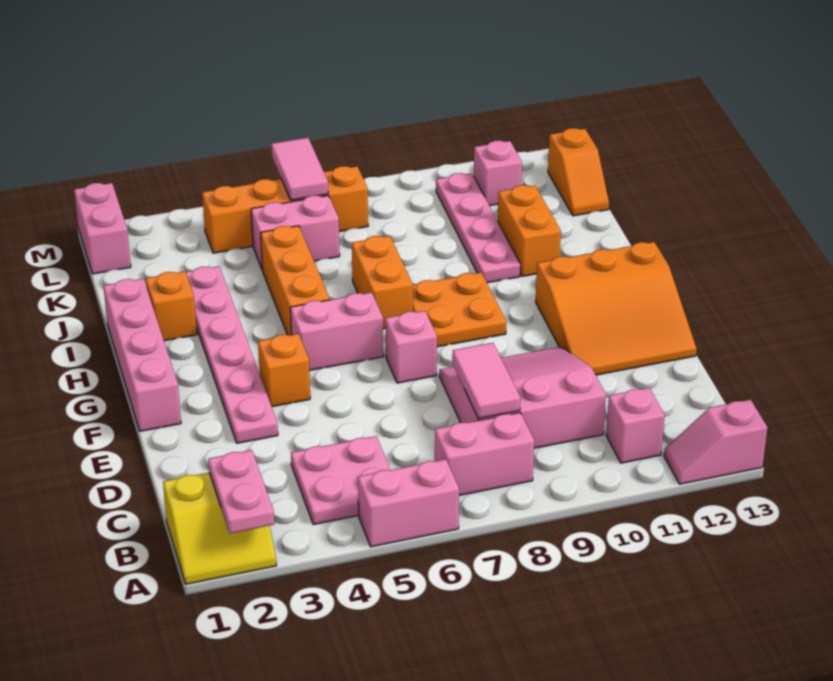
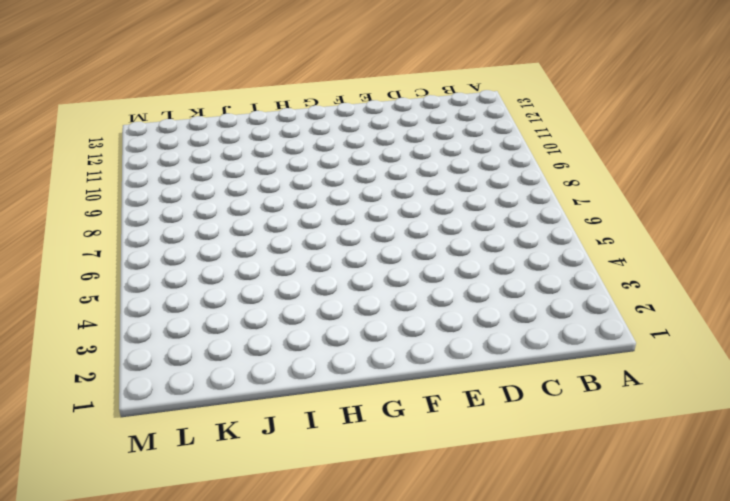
none -> yellow 2x2 slope [163,473,277,584]
none -> pink 1x2 brick [358,459,459,547]
none -> pink 1x2 slope [664,400,767,484]

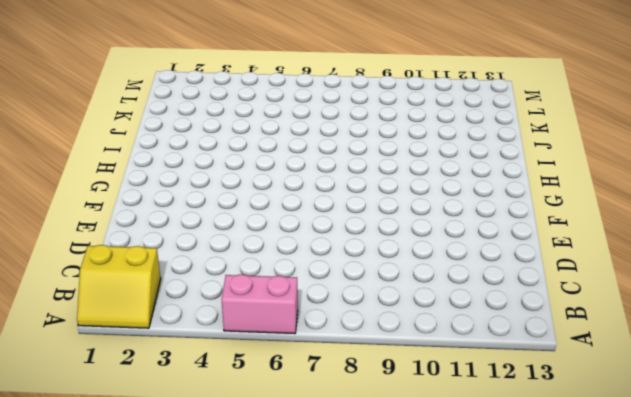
none -> pink 1x2 slope [664,400,767,484]
none -> pink 2x2 plate [291,436,390,525]
none -> pink 1x2 brick [435,413,534,495]

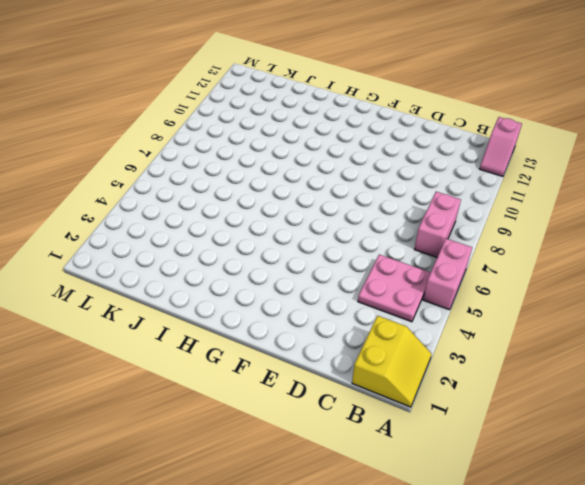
none -> pink 1x1 brick [606,388,665,463]
none -> pink 3x3 slope [439,347,606,448]
none -> pink 1x6 plate [186,266,278,443]

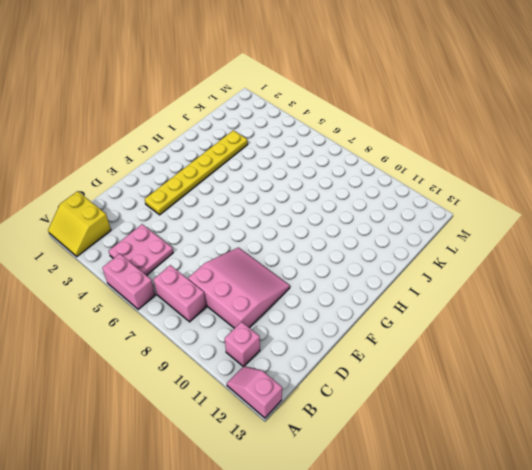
yellow 1x6 plate [145,130,248,215] -> pink 1x6 plate [186,266,278,443]
none -> orange 3x3 slope [536,242,697,375]
none -> pink 1x4 brick [103,279,181,431]
none -> orange 1x1 brick [258,334,310,407]

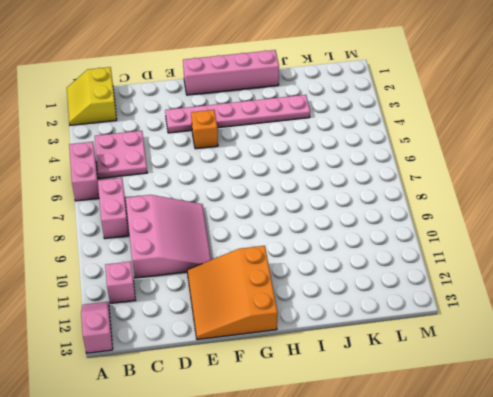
none -> pink 1x1 brick [385,311,437,383]
none -> pink 1x2 brick [290,292,383,370]
none -> orange 2x2 plate [413,273,506,347]

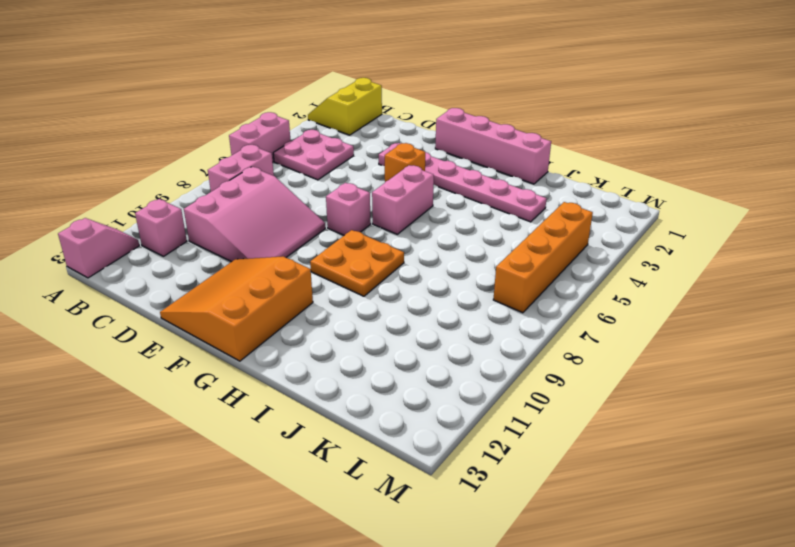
none -> orange 1x3 brick [261,226,330,335]
none -> orange 1x2 brick [352,236,413,329]
none -> orange 1x1 brick [146,271,197,341]

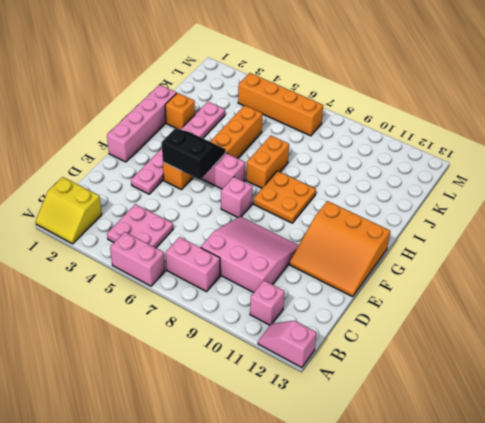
black 2x2 slope [162,129,226,180] -> none
none -> pink 1x4 plate [436,173,520,283]
none -> orange 1x2 brick [498,185,561,276]
none -> pink 1x2 brick [251,196,340,269]

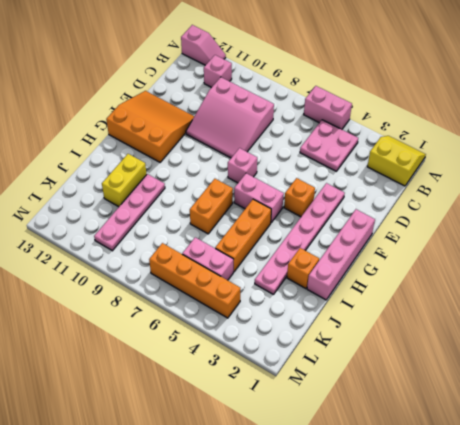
yellow 1x2 brick [102,154,147,207] -> orange 1x2 brick [498,185,561,276]
none -> pink 1x2 brick [435,413,534,495]
none -> orange 2x2 plate [413,273,506,347]
none -> orange 1x2 slope [548,128,609,216]

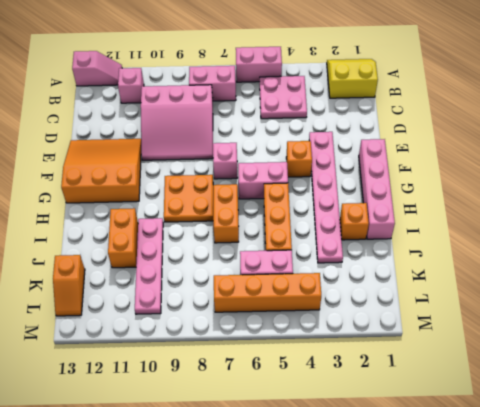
orange 1x2 slope [53,255,85,316] -> orange 1x2 slope turned to [548,128,609,216]
none -> pink 1x2 brick [74,183,131,274]
none -> pink 1x1 brick [474,141,522,206]
none -> pink 1x2 plate [208,450,274,533]

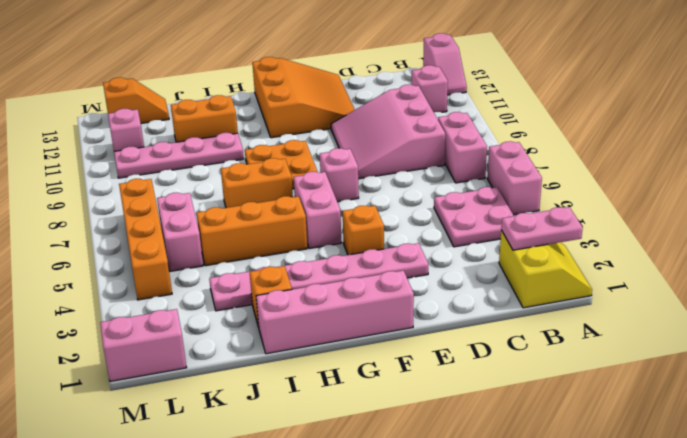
none -> pink 1x2 tile [452,343,520,419]
none -> pink 1x2 tile [271,138,328,200]

